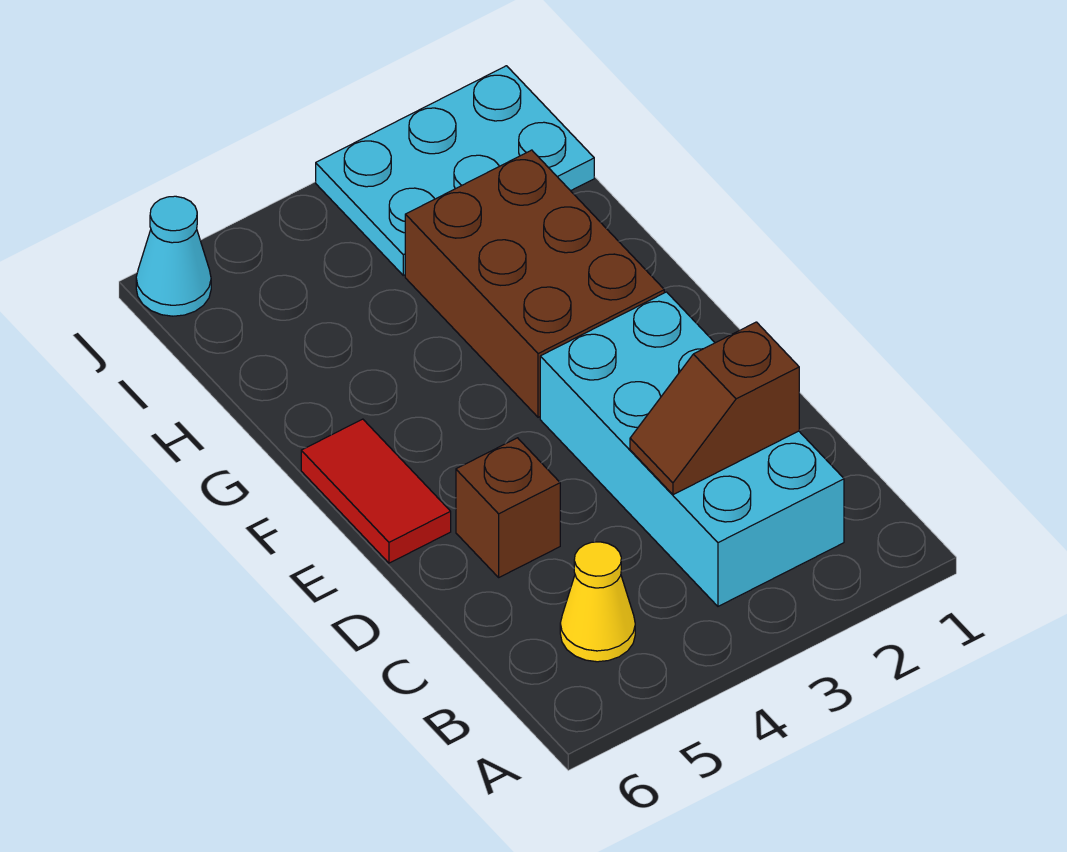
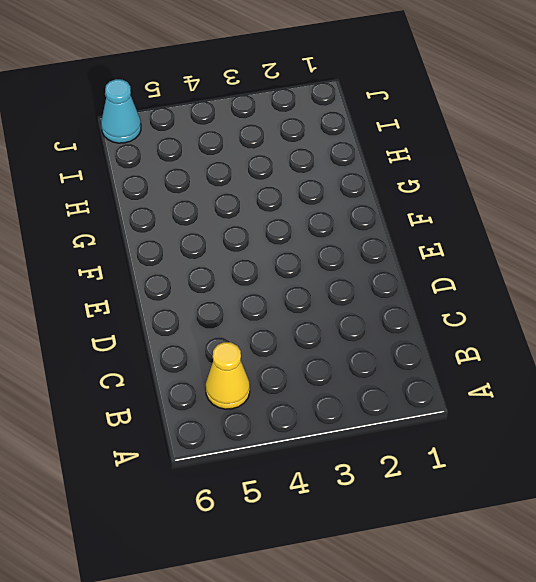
none -> cyan 2x4 brick [540,292,844,606]
none -> brown 1x1 brick [456,438,560,577]

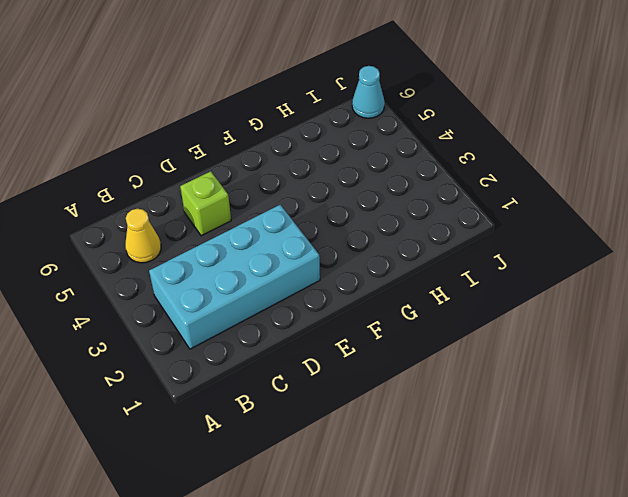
lime 1x1 brick [180,171,231,236] -> brown 1x1 brick [456,438,560,577]
none -> red 1x2 tile [301,419,451,563]
none -> brown 2x3 brick [405,150,664,417]

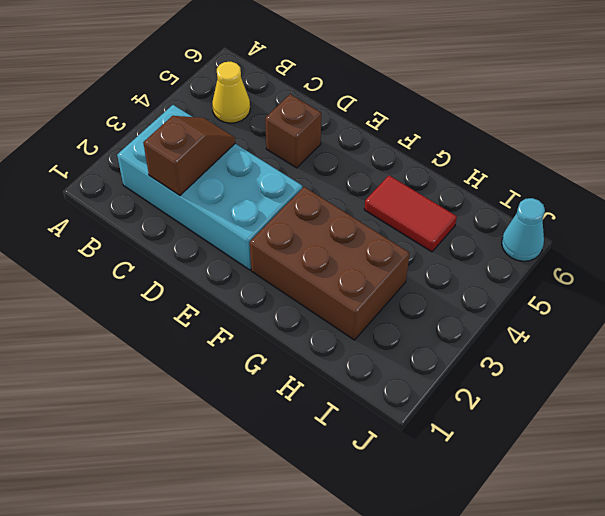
red 1x2 tile [364,176,457,252] -> red 1x2 tile moved to [301,419,451,563]
none -> cyan 2x3 plate [316,66,594,275]

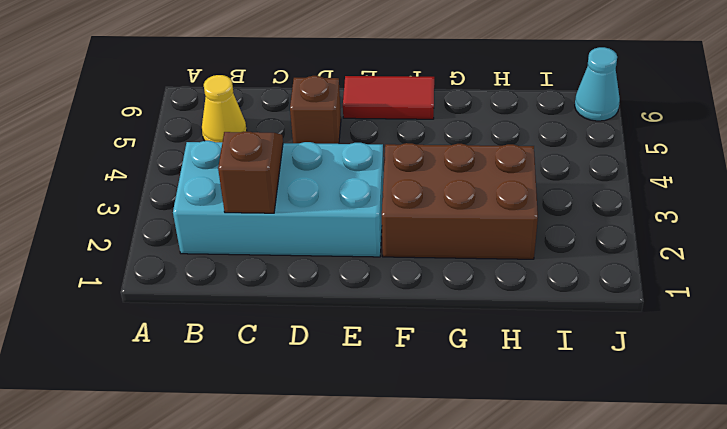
none -> cyan 2x3 plate [316,66,594,275]

